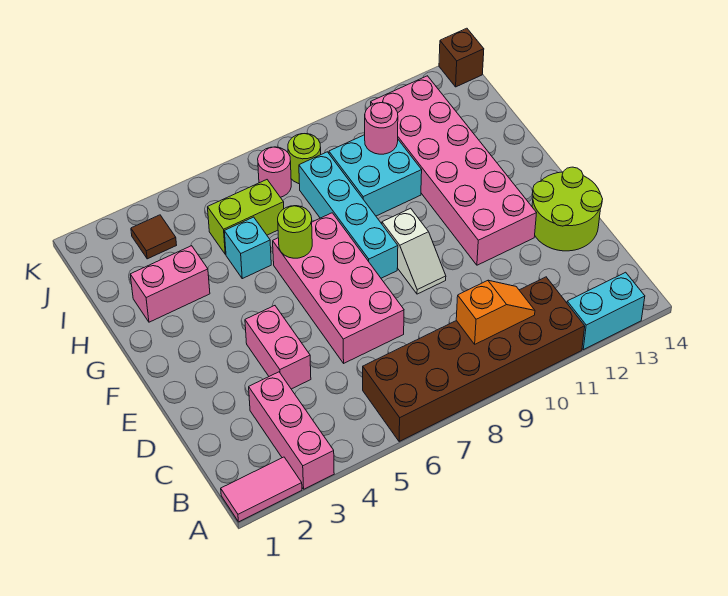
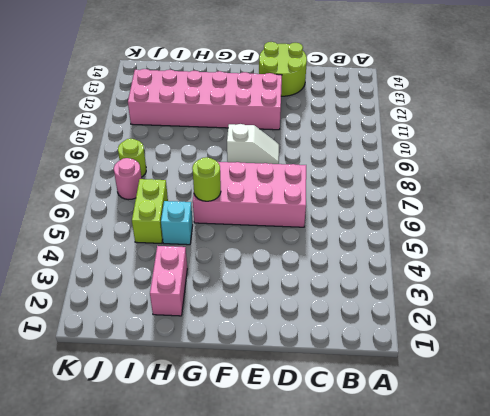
none -> pink 1x2 tile [221,457,302,522]
none -> pink 1x3 brick [249,372,334,489]
none -> brown 2x6 brick [363,277,585,441]

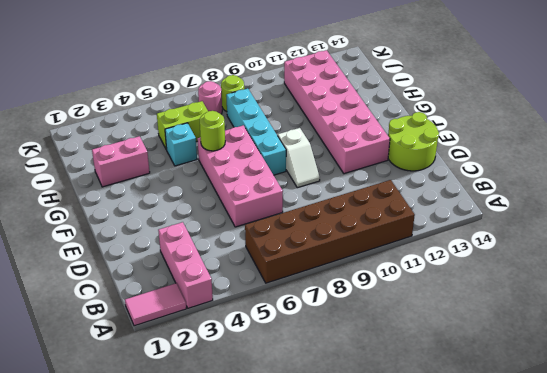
none -> cyan 1x2 brick [567,272,645,350]
none -> pink 1x2 brick [245,306,311,389]
none -> cyan 2x2 brick [329,135,422,216]

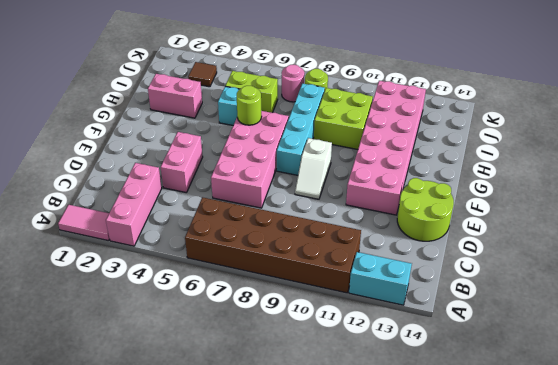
lime 2x2 brick [314,88,373,149] -> cyan 2x2 brick [329,135,422,216]
none -> brown 1x1 brick [439,28,484,87]
none -> orange 1x2 slope [456,280,535,344]
none -> pink 1x1 round brick [365,103,398,154]

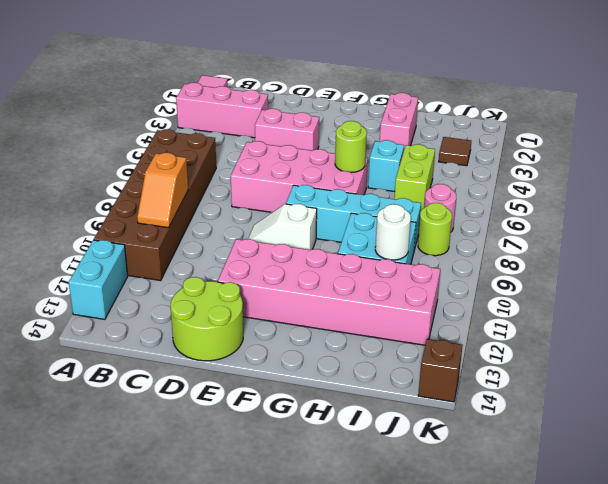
white 1x1 round brick [375,204,411,260] -> pink 1x1 round brick [365,103,398,154]

